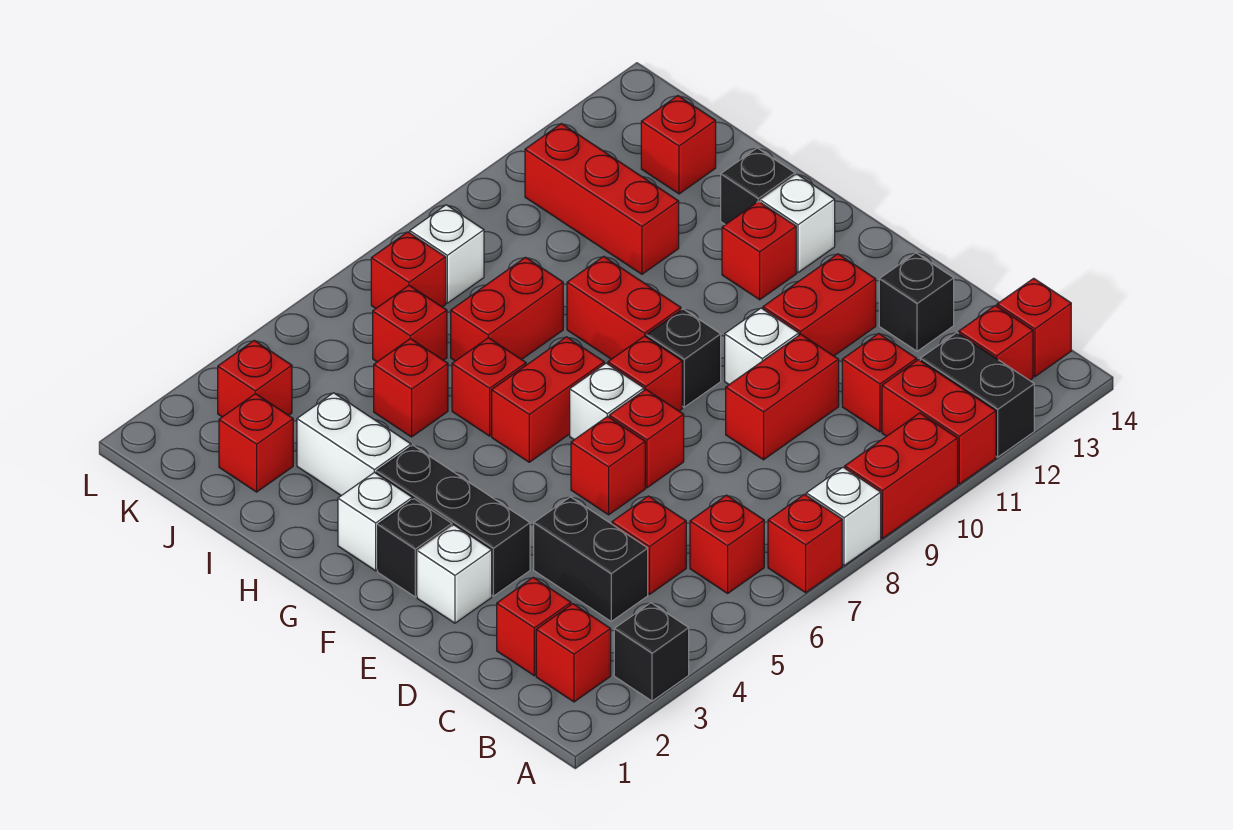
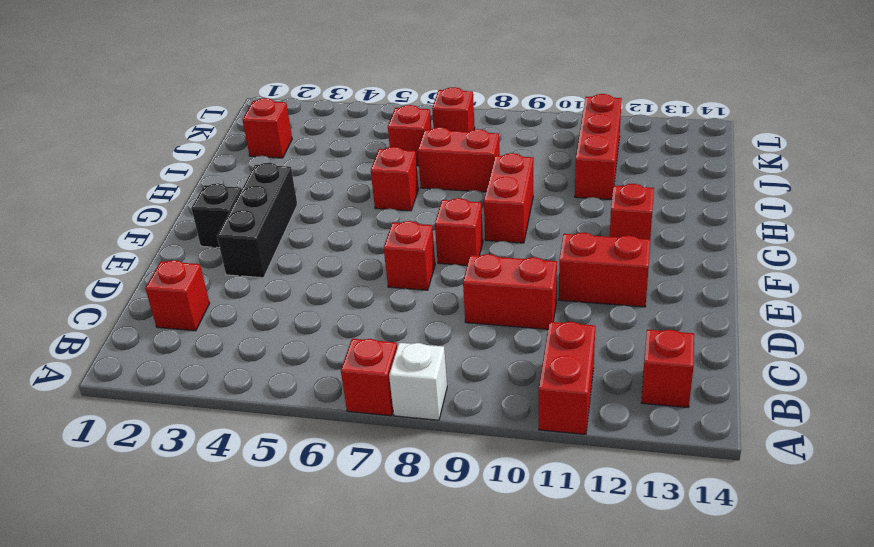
none -> black 1x1 brick [614,603,689,701]
none -> red 1x2 brick [845,413,958,538]
none -> black 1x2 brick [920,333,1034,457]
none -> red 1x1 brick [536,604,611,702]

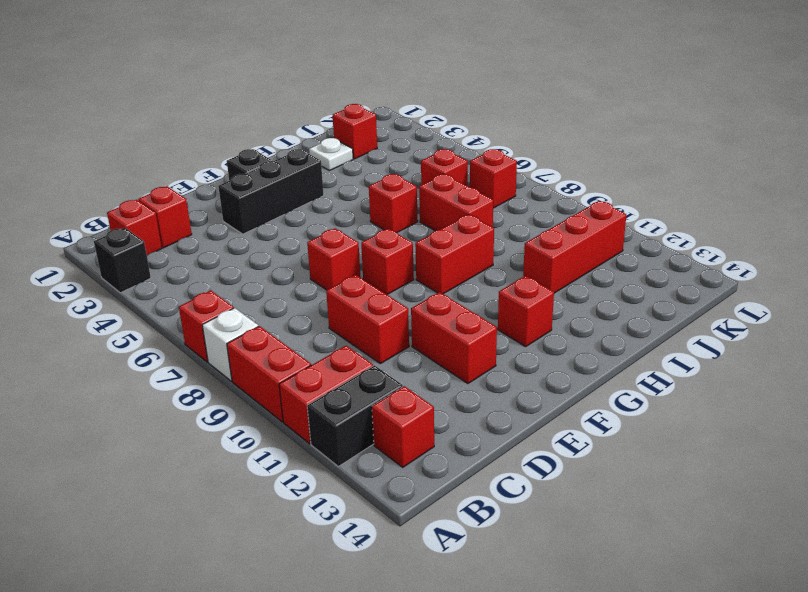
white 1x1 plate [309,138,353,171] -> none
none -> red 1x1 brick [690,495,764,593]
none -> red 1x1 brick [997,278,1071,377]
none -> black 1x2 brick [534,497,648,621]
none -> red 1x1 brick [612,496,686,594]

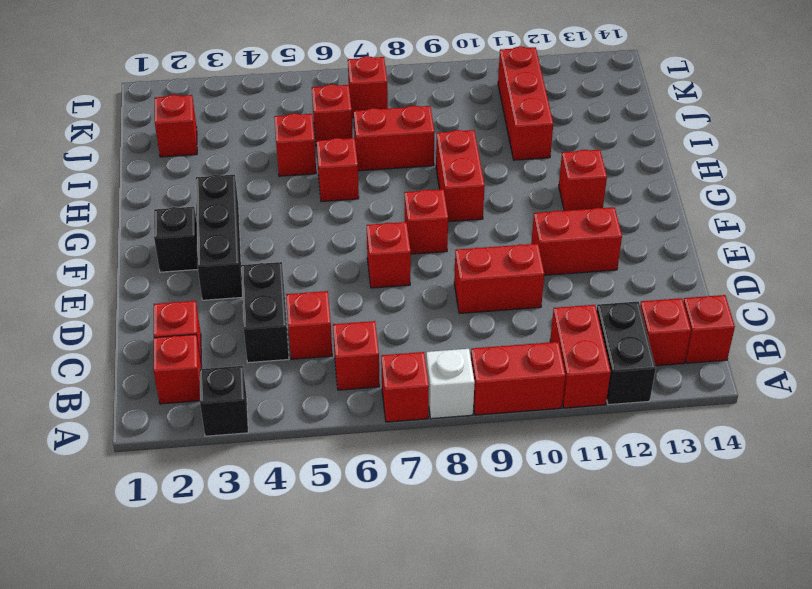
none -> red 1x1 brick [842,334,917,432]
none -> black 1x1 brick [879,253,954,351]
none -> white 1x1 brick [417,525,492,623]
none -> red 1x1 brick [571,416,645,515]

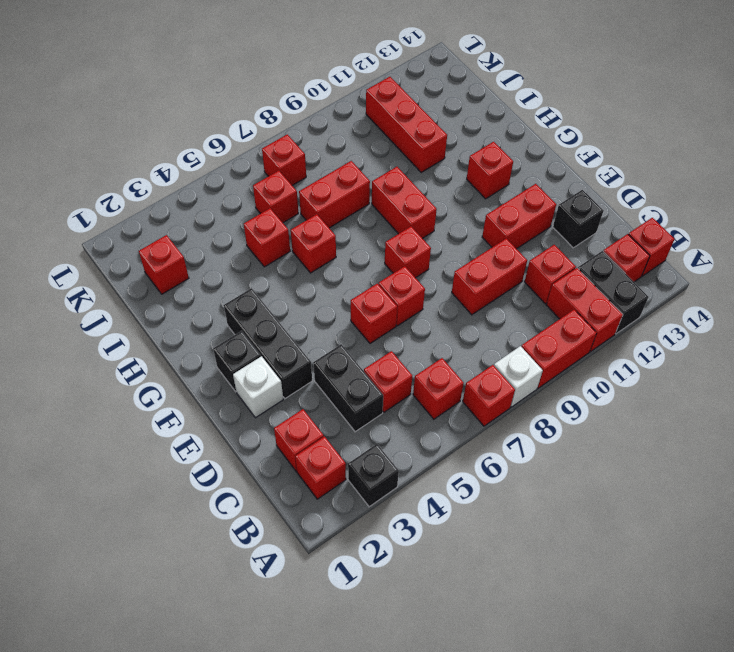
none -> white 1x1 brick [725,308,799,384]
none -> white 1x1 brick [570,363,644,440]
none -> black 1x1 brick [646,309,721,407]
none -> white 1x1 brick [338,472,412,571]

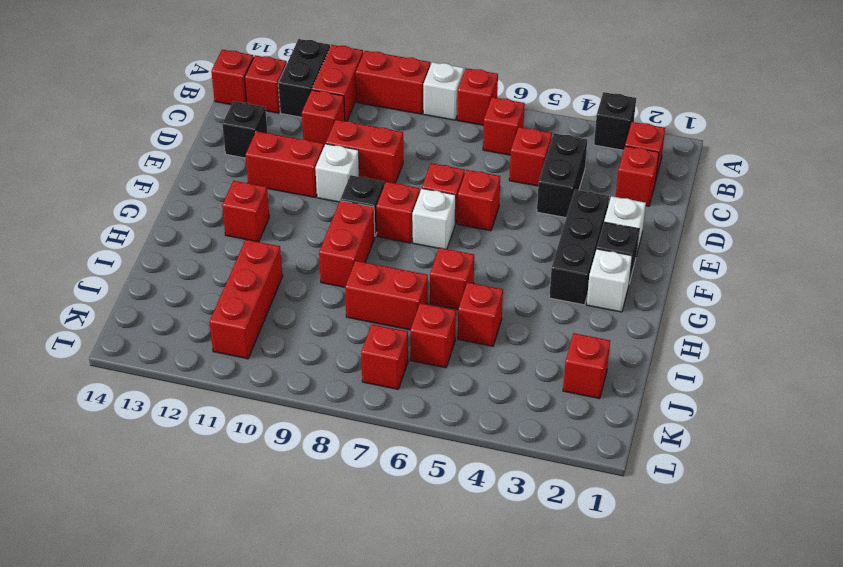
none -> red 1x2 brick [492,337,604,462]
none -> white 1x1 brick [760,174,835,273]
none -> white 1x2 brick [297,393,411,496]
none -> black 1x1 brick [721,148,795,225]

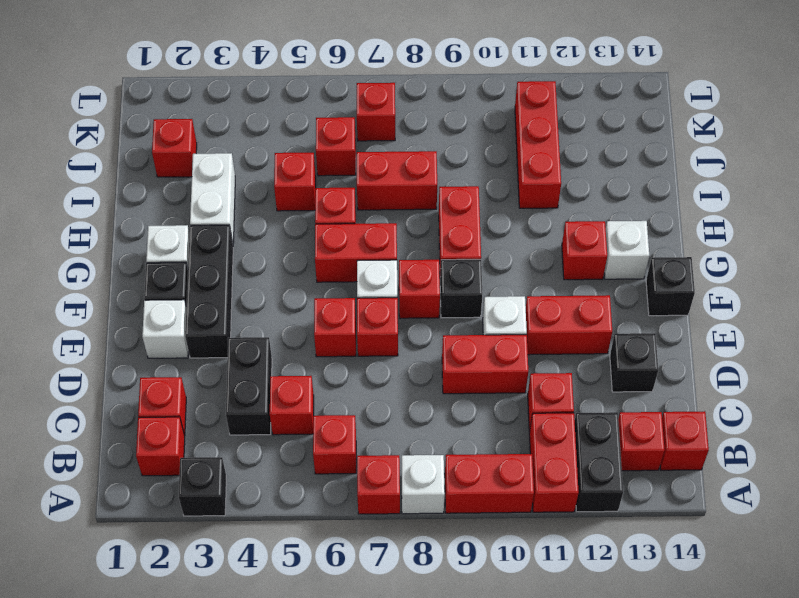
black 1x1 brick [646,257,695,316] -> black 1x1 brick moved to [721,148,795,225]
none -> red 1x1 brick [641,96,716,194]
none -> red 1x1 brick [218,340,292,417]
none -> white 1x1 brick [410,205,484,303]

